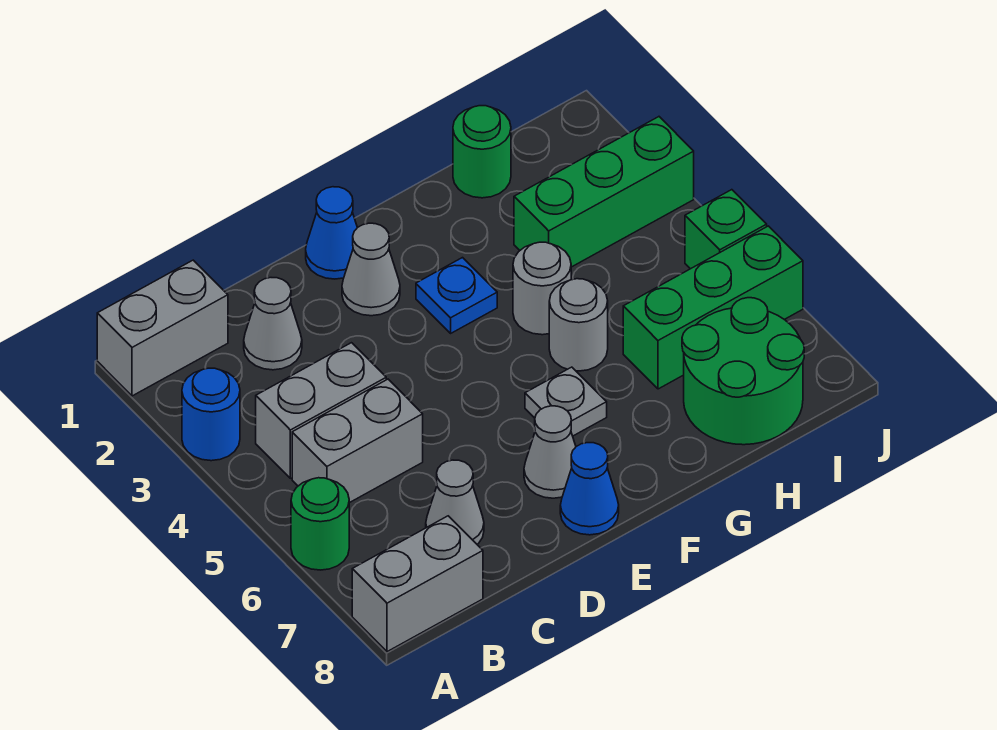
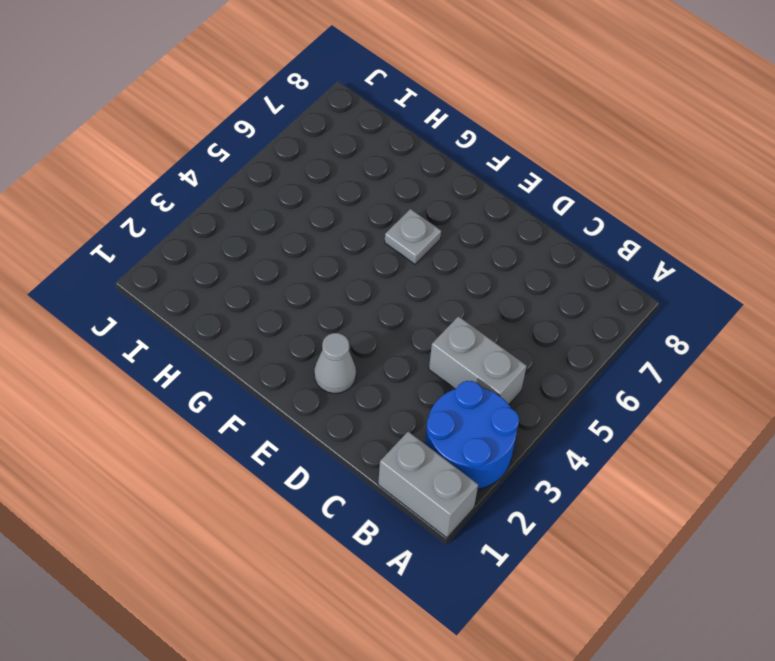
blue 2x2 round brick [425,381,519,489] -> blue 1x1 round brick [182,368,240,461]
none -> green 1x1 round brick [291,478,349,570]
none -> grey 1x2 brick [352,516,483,652]
none -> grey 1x2 brick [292,379,423,503]

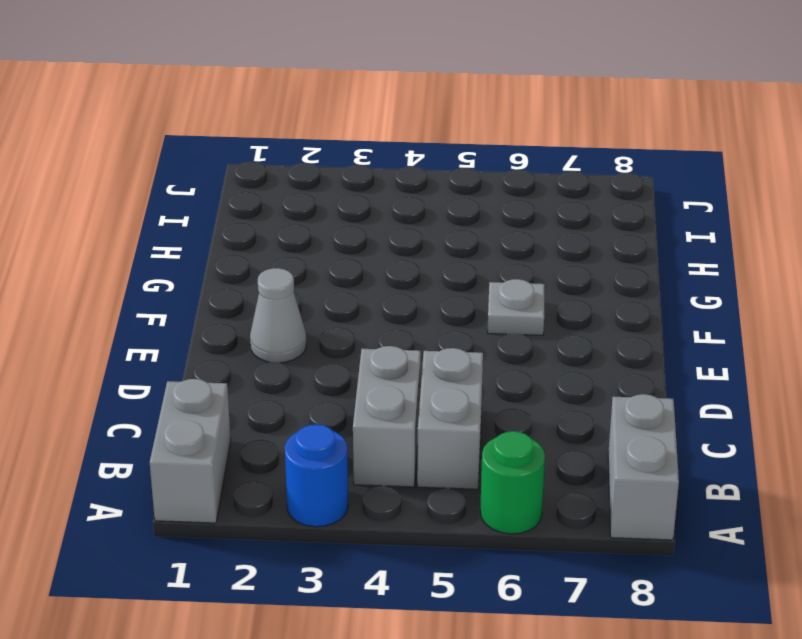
none -> grey 1x1 cone [244,278,302,370]
none -> grey 1x1 cone [426,460,484,544]
none -> blue 1x1 cone [306,187,357,279]

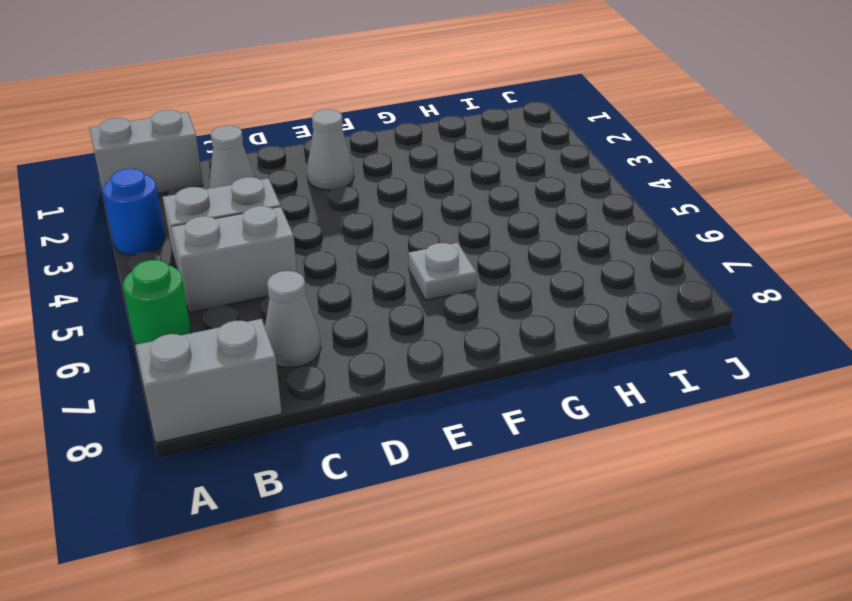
none -> blue 1x1 cone [306,187,357,279]
none -> grey 1x1 cone [524,406,576,498]
none -> blue 1x1 cone [560,443,619,535]

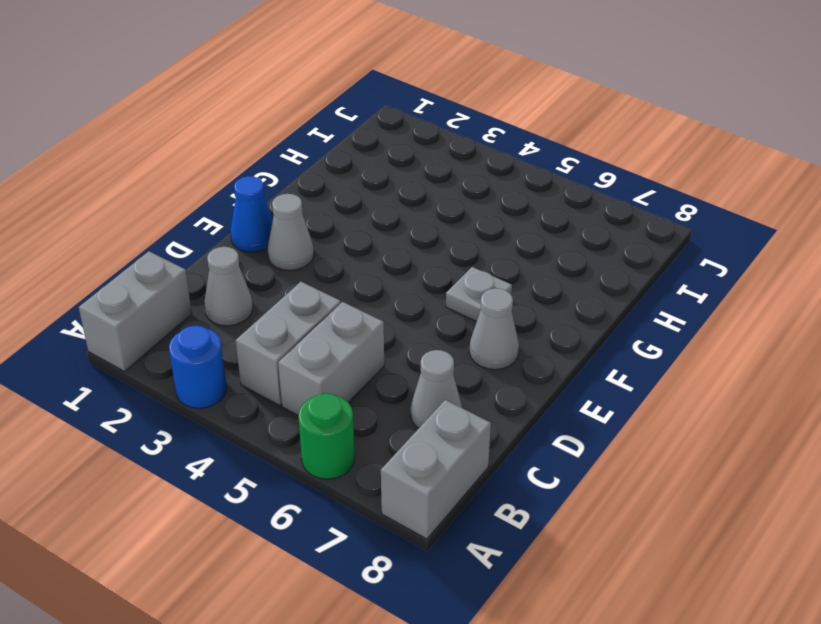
none -> blue 1x1 cone [560,443,619,535]
none -> blue 1x1 plate [416,258,497,333]
none -> grey 1x1 round brick [513,242,571,335]

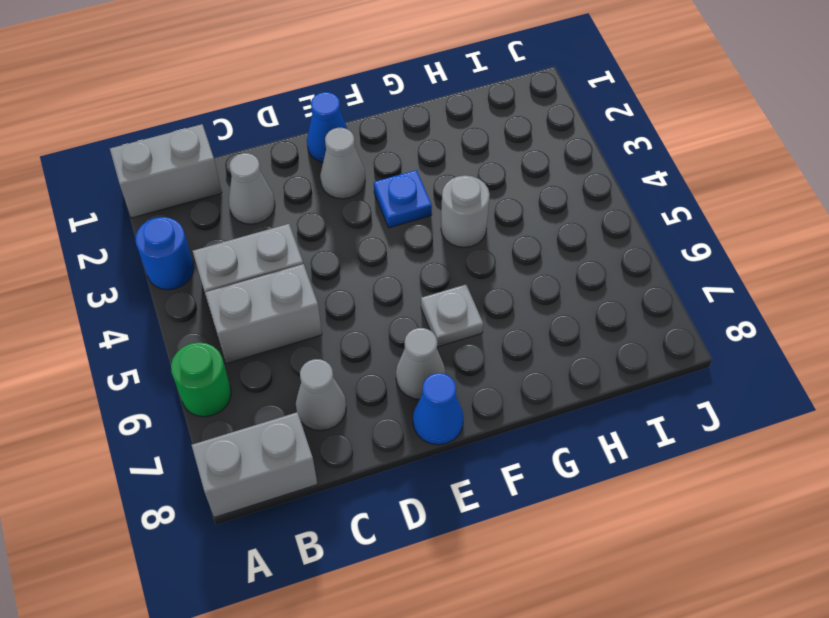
none -> grey 1x1 round brick [549,279,608,371]
none -> green 1x1 round brick [453,106,511,198]
none -> green 1x3 brick [514,117,694,267]

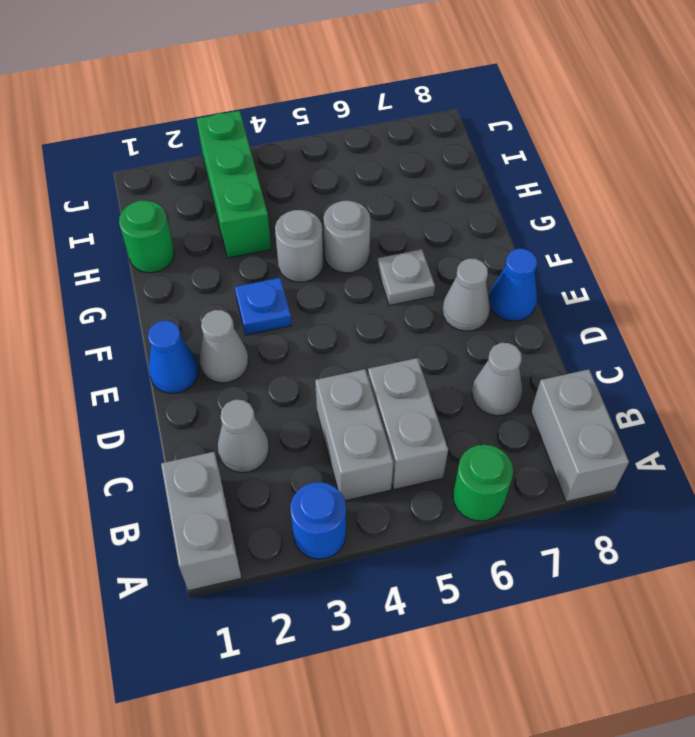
none -> green 1x3 brick [623,226,803,389]
none -> green 2x2 round brick [682,298,804,445]
none -> green 1x1 brick [685,190,767,269]

